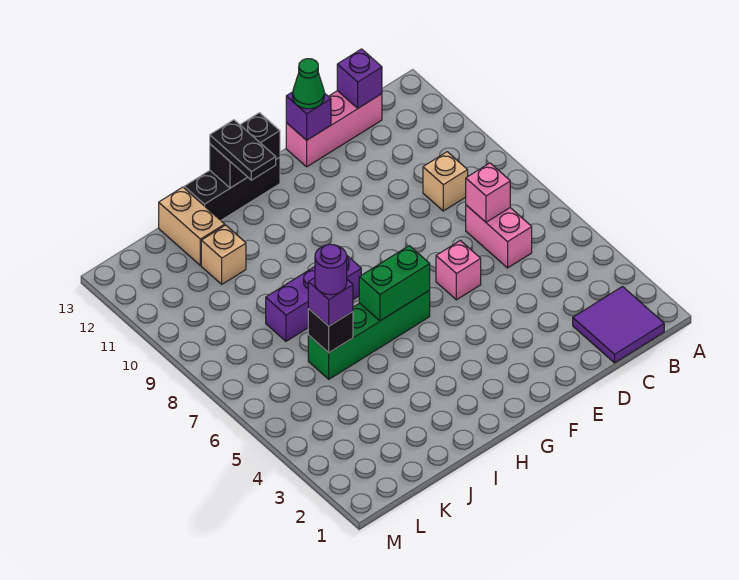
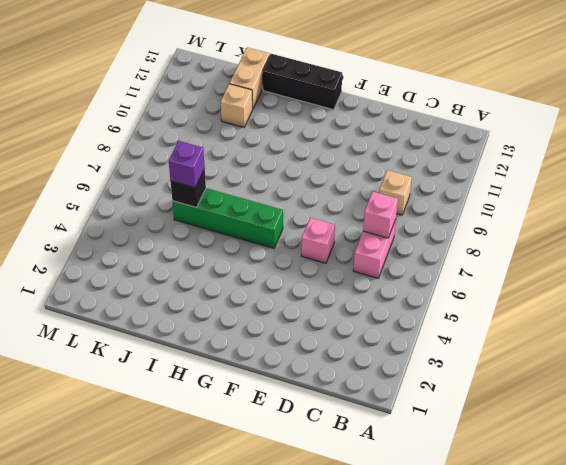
none -> purple 2x2 tile [573,287,664,363]
none -> pink 1x3 brick [286,91,382,167]
none -> purple 1x3 brick [266,256,361,341]

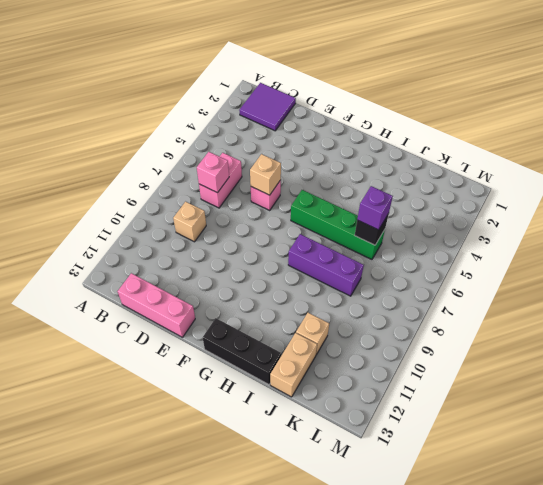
tan 1x1 brick [250,154,281,195] -> none
none -> purple 1x1 brick [337,49,382,108]
none -> purple 1x1 brick [286,92,331,140]
none -> green 1x2 brick [359,246,430,321]

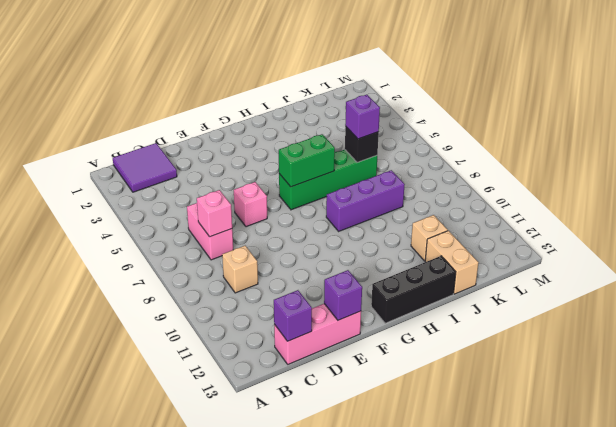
none -> black 1x2 brick [210,113,280,188]
none -> green 1x1 cone [293,59,324,109]
none -> black 1x2 plate [210,120,276,180]

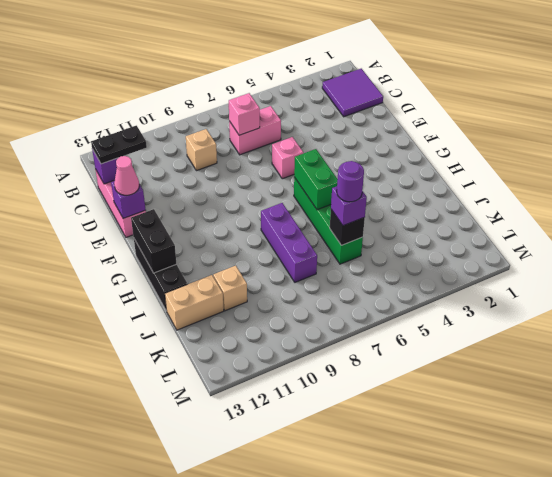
black 1x2 plate [91,126,147,164] -> black 1x2 plate moved to [210,120,276,180]
pink 1x1 cone [114,156,139,195] -> green 1x1 cone [293,59,324,109]

